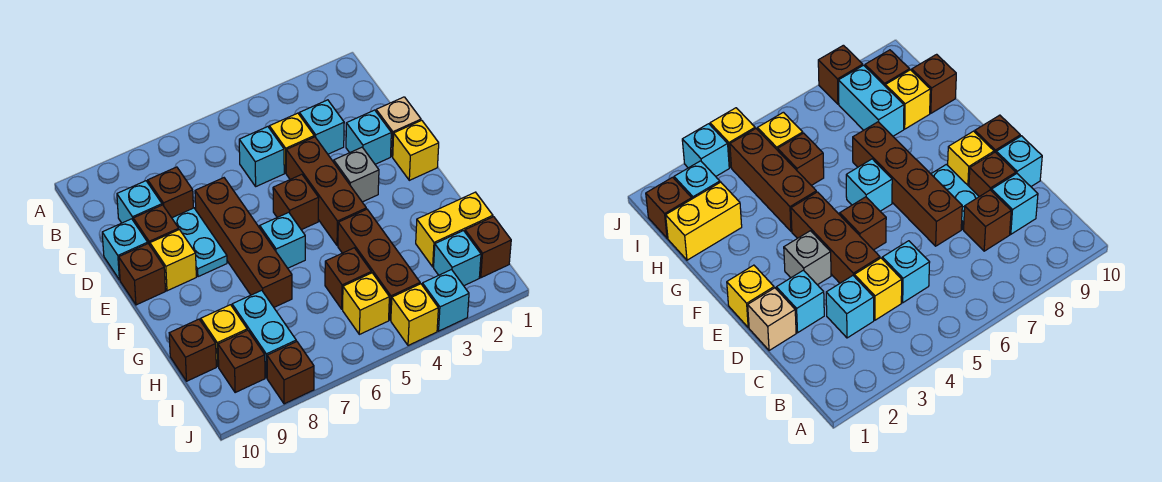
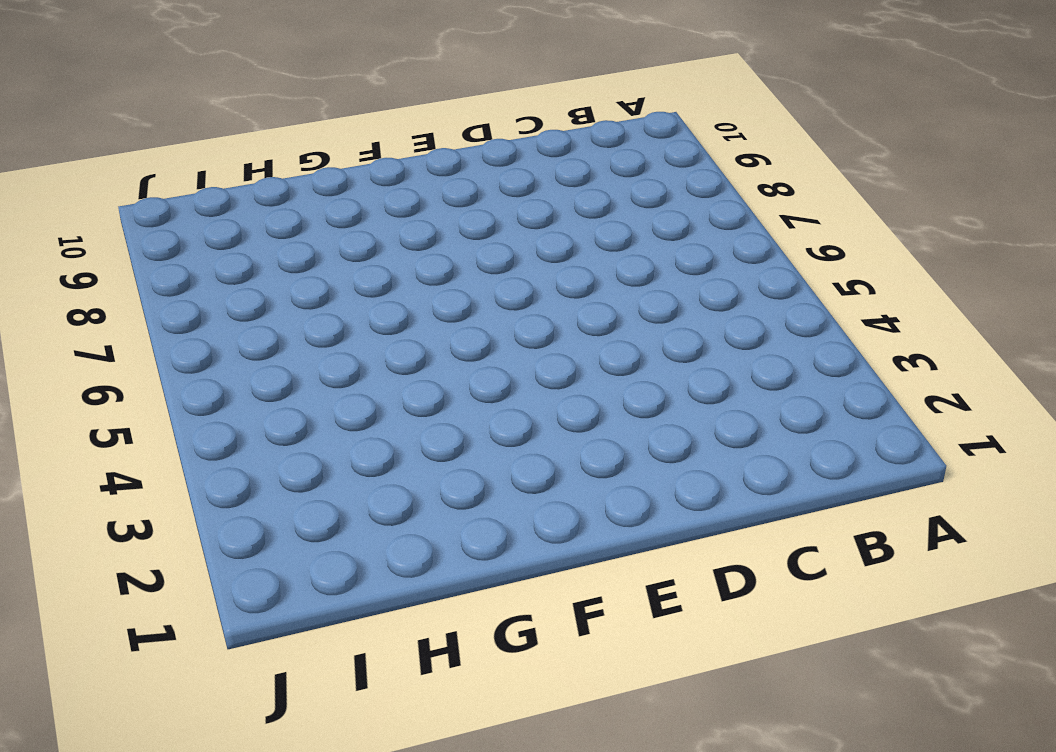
none -> cyan 1x1 brick [299,100,344,154]
none -> yellow 1x1 brick [269,113,314,173]
none -> cyan 1x1 brick [239,127,284,186]
none -> brown 1x1 brick [148,167,193,218]

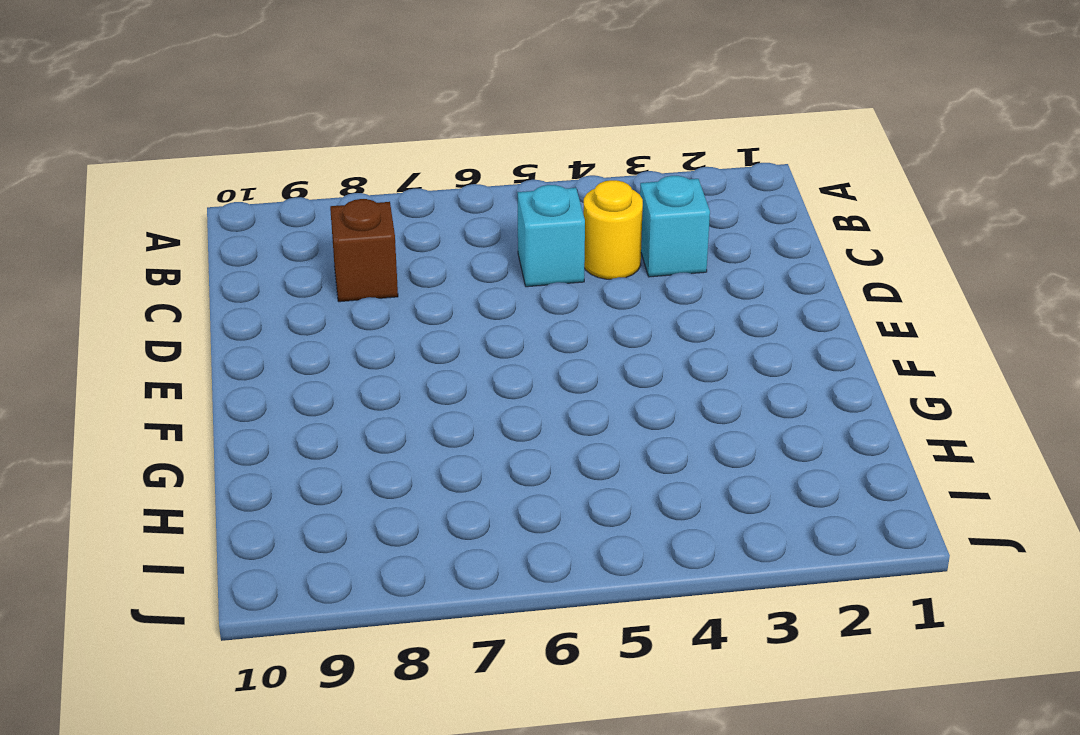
yellow 1x1 round brick [583,180,643,279] -> yellow 1x1 brick [269,113,314,173]
none -> cyan 1x1 brick [117,181,162,223]
none -> tan 1x1 brick [376,97,421,157]
none -> cyan 1x1 brick [346,110,391,164]
none -> brown 1x3 brick [286,137,366,246]

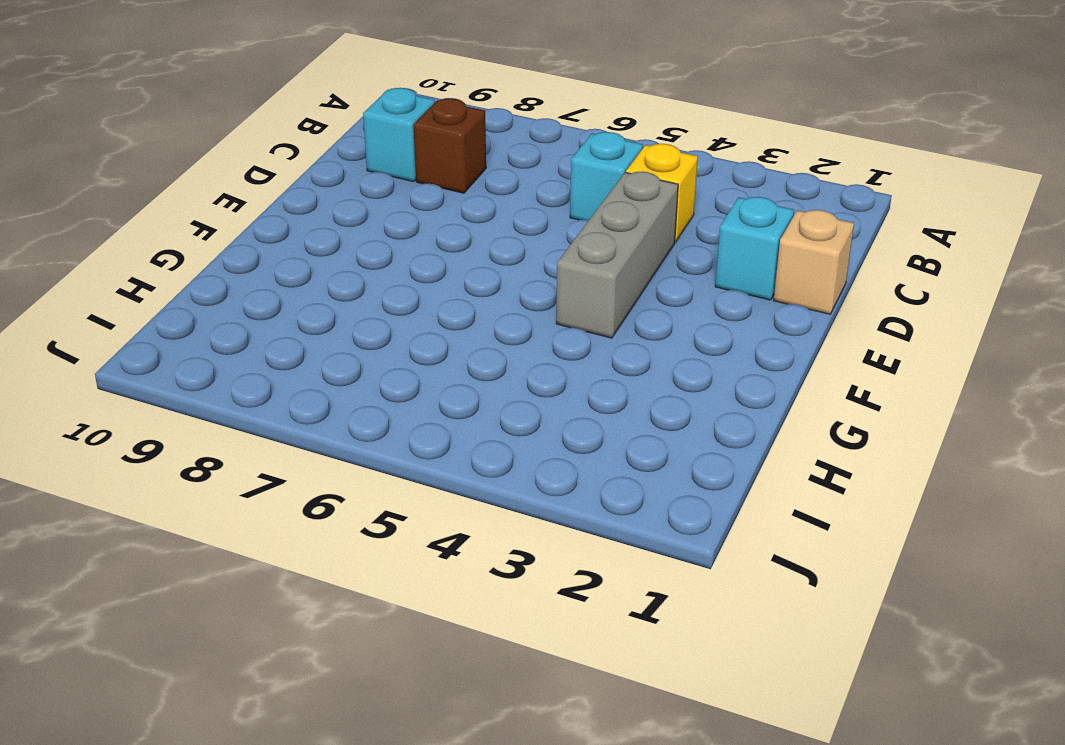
grey 1x3 brick [556,172,678,338] -> brown 1x3 brick [286,137,366,246]
none -> cyan 1x1 brick [299,100,344,154]
none -> brown 1x4 brick [195,178,292,307]
none -> cyan 1x2 plate [172,208,227,277]
none -> brown 1x1 brick [133,205,179,245]

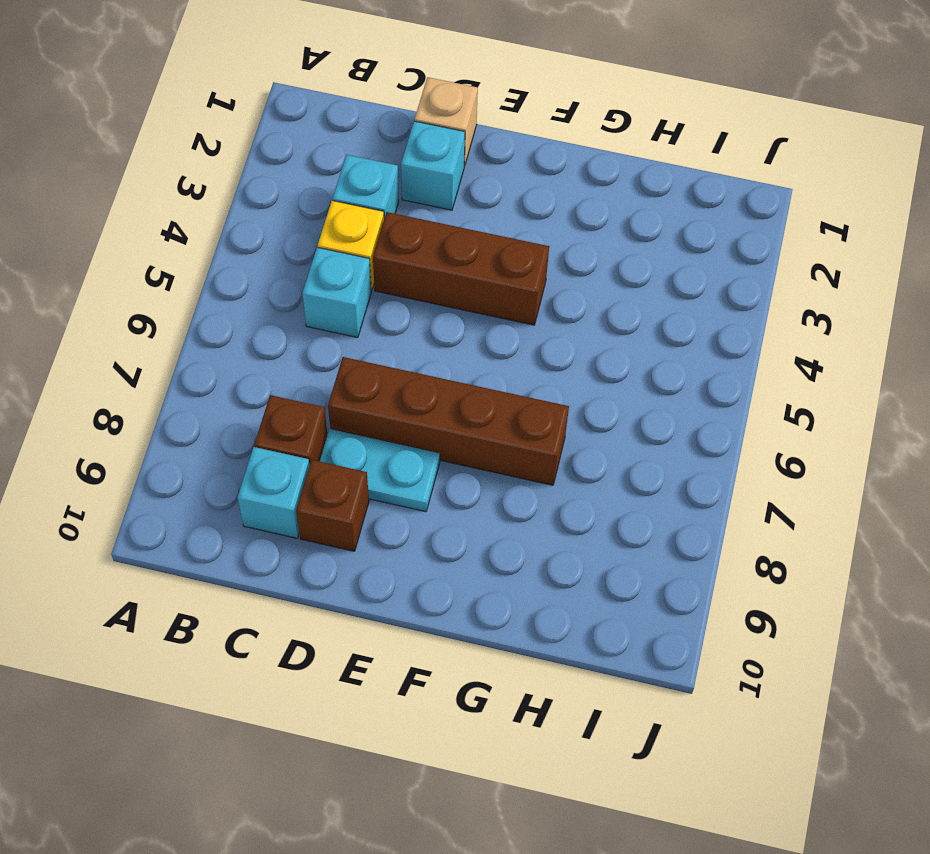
none -> cyan 1x1 brick [102,219,148,280]
none -> yellow 1x1 brick [393,120,439,180]
none -> grey 1x1 brick [334,147,379,202]
none -> brown 1x1 brick [273,174,319,230]

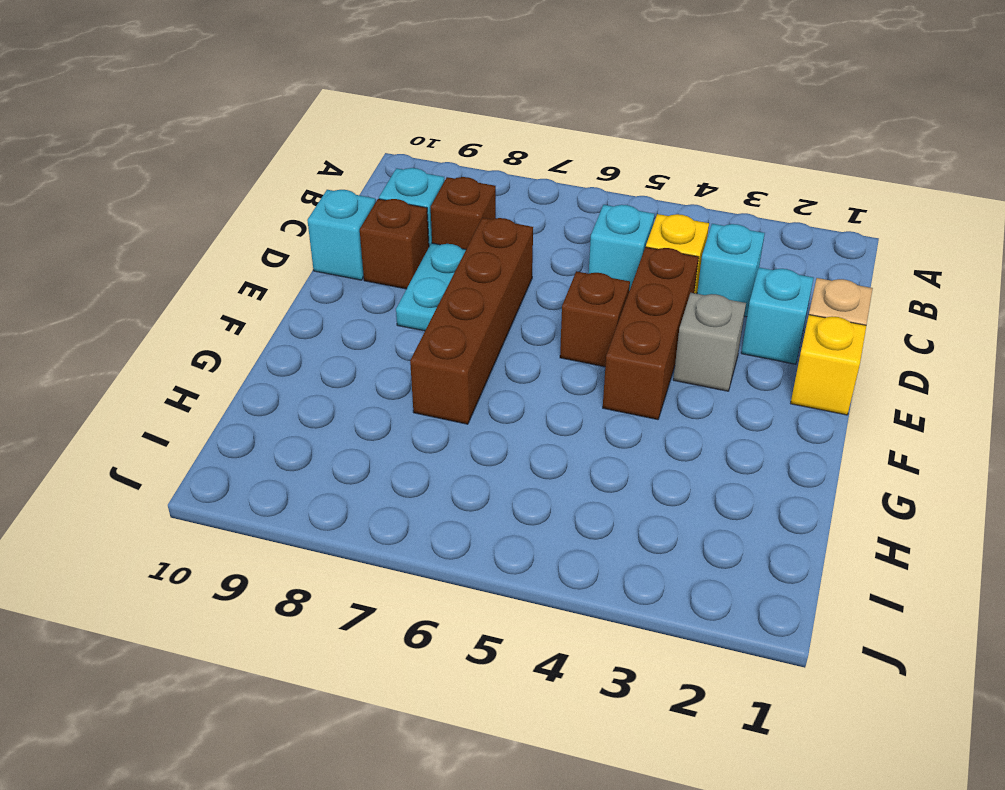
none -> yellow 1x1 brick [150,230,196,291]
none -> brown 1x1 brick [119,244,165,305]
none -> cyan 1x1 brick [260,212,305,268]
none -> brown 1x3 brick [338,209,420,320]

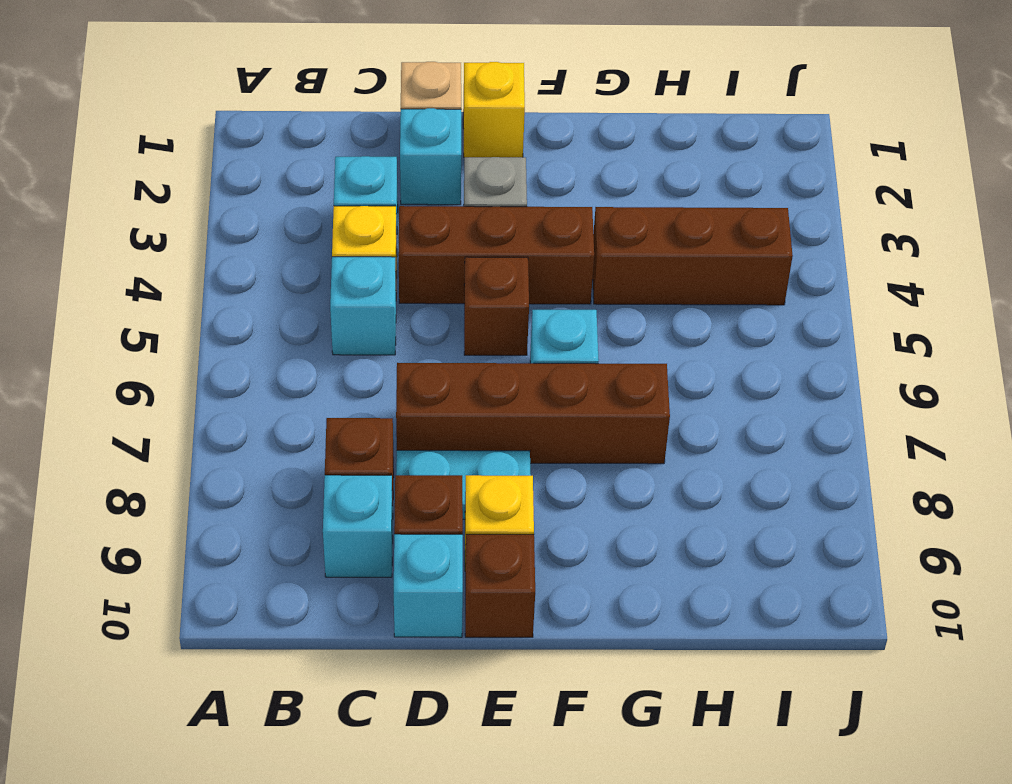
none -> yellow 1x2 brick [416,192,493,267]
none -> brown 1x1 brick [325,248,371,309]
none -> cyan 1x2 brick [232,290,296,378]
none -> yellow 1x1 brick [201,305,247,367]

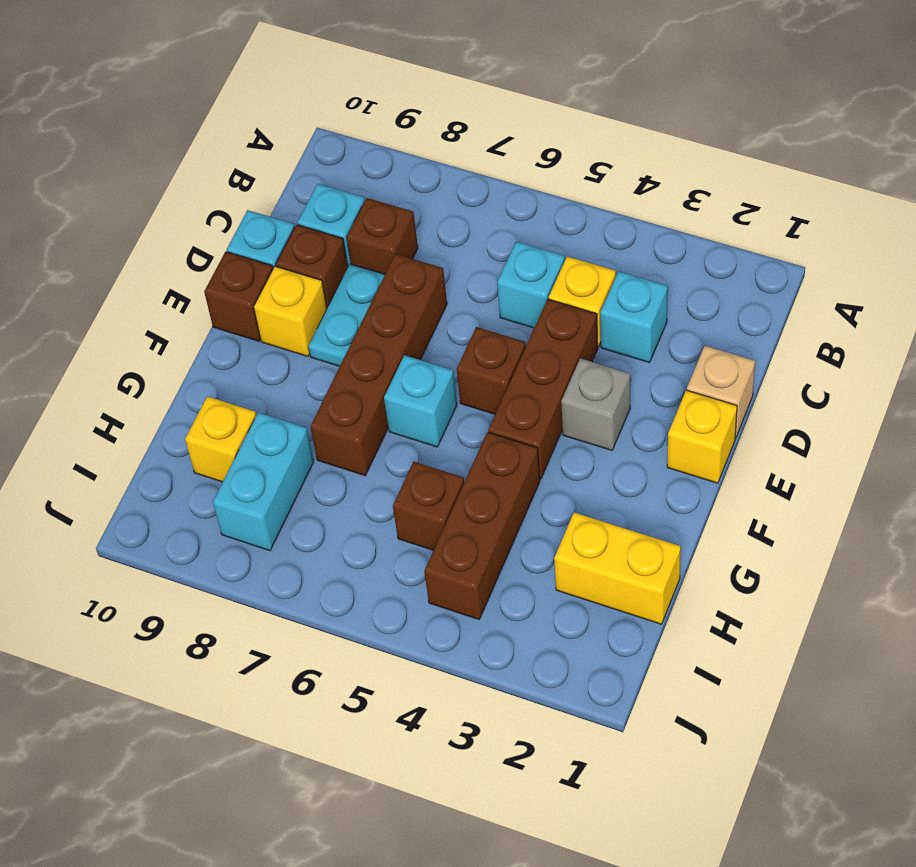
none -> cyan 1x1 brick [346,110,391,164]
none -> brown 1x1 brick [169,319,216,381]
none -> brown 1x1 brick [465,217,511,278]
none -> cyan 1x1 brick [434,231,481,286]

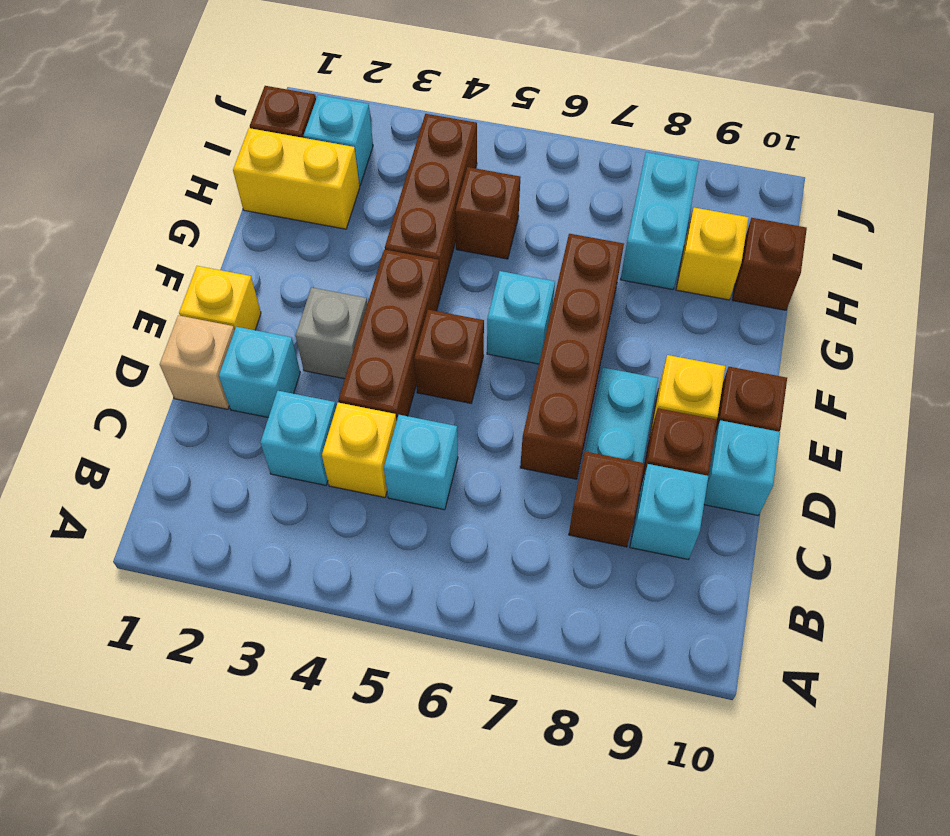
none -> yellow 1x1 brick [343,273,389,334]
none -> brown 1x1 brick [218,330,265,392]
none -> cyan 1x1 brick [422,270,469,331]
none -> yellow 1x1 brick [391,284,438,345]

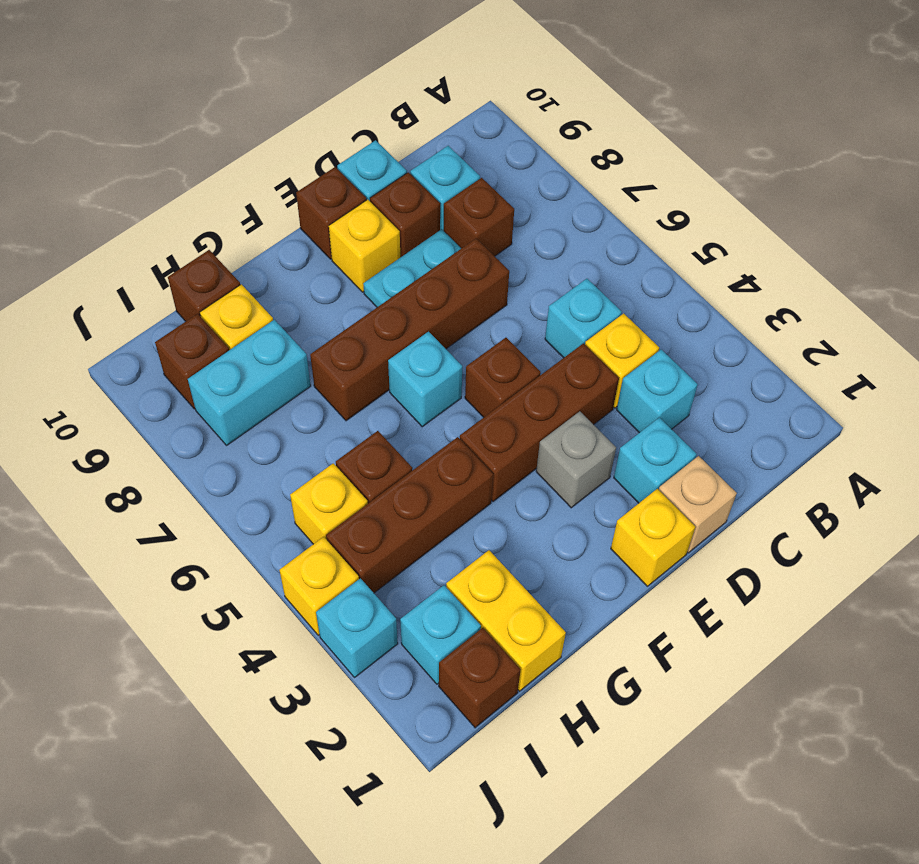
none -> brown 1x1 brick [267,341,314,404]

